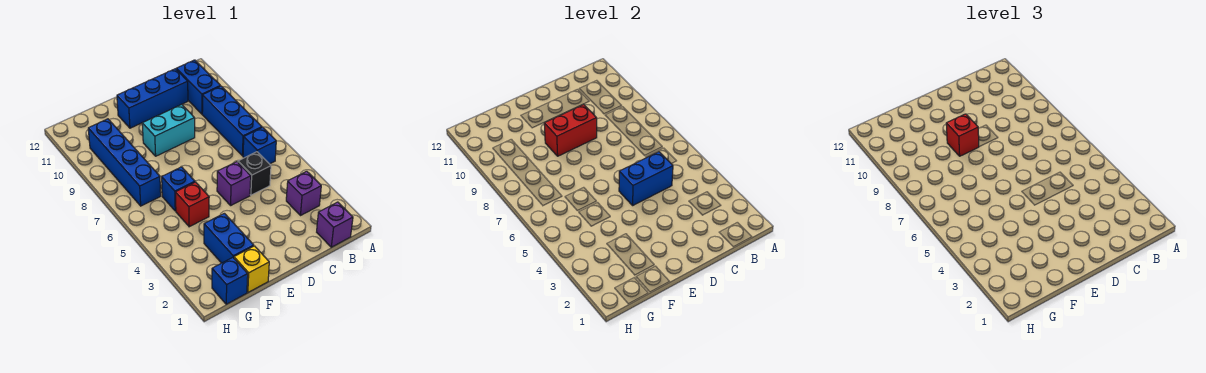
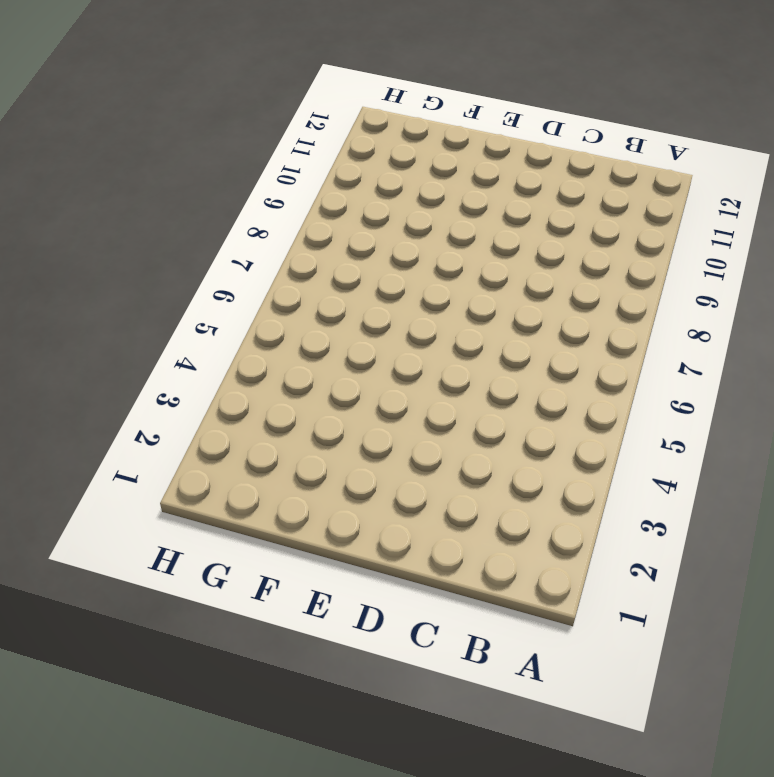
none -> purple 1x1 brick [317,202,353,247]
none -> purple 1x1 brick [286,171,321,215]
none -> blue 1x1 brick [243,127,276,164]

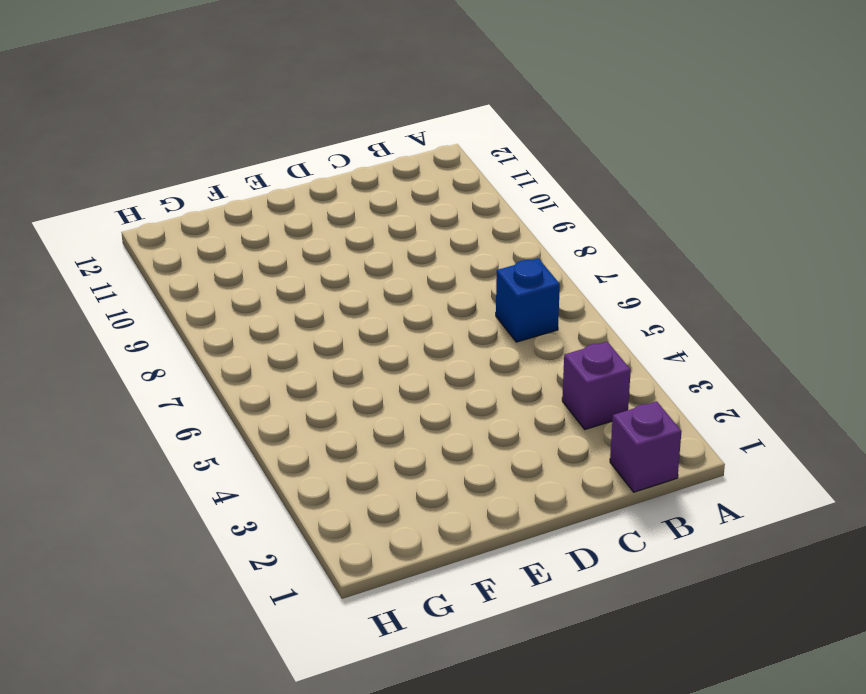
none -> blue 1x3 brick [202,86,262,156]
none -> blue 1x2 brick [176,60,220,114]
none -> black 1x1 brick [238,152,271,195]

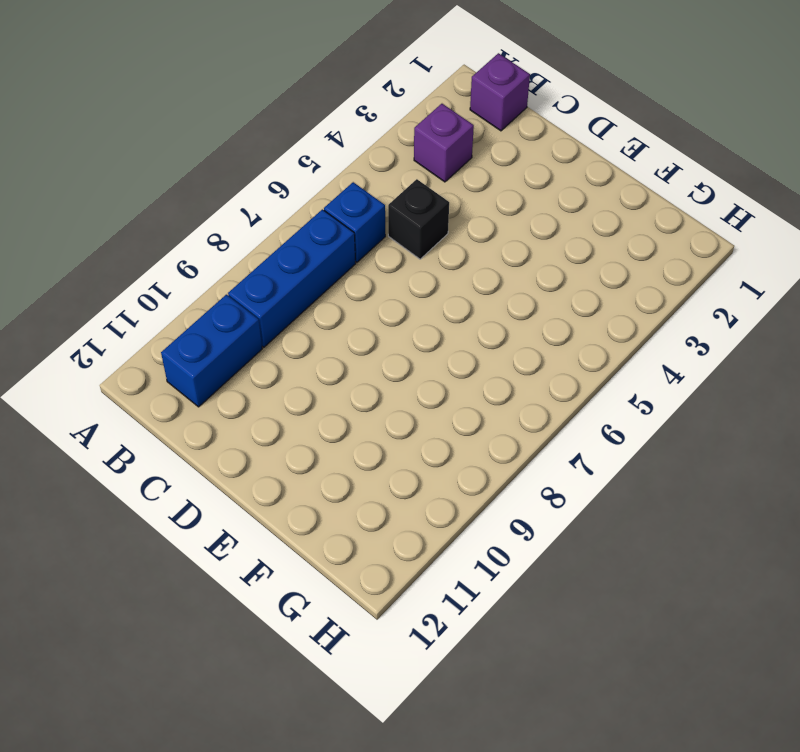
none -> blue 1x3 brick [117,69,188,128]
none -> purple 1x1 brick [217,162,251,205]
none -> cyan 1x2 brick [142,104,195,156]

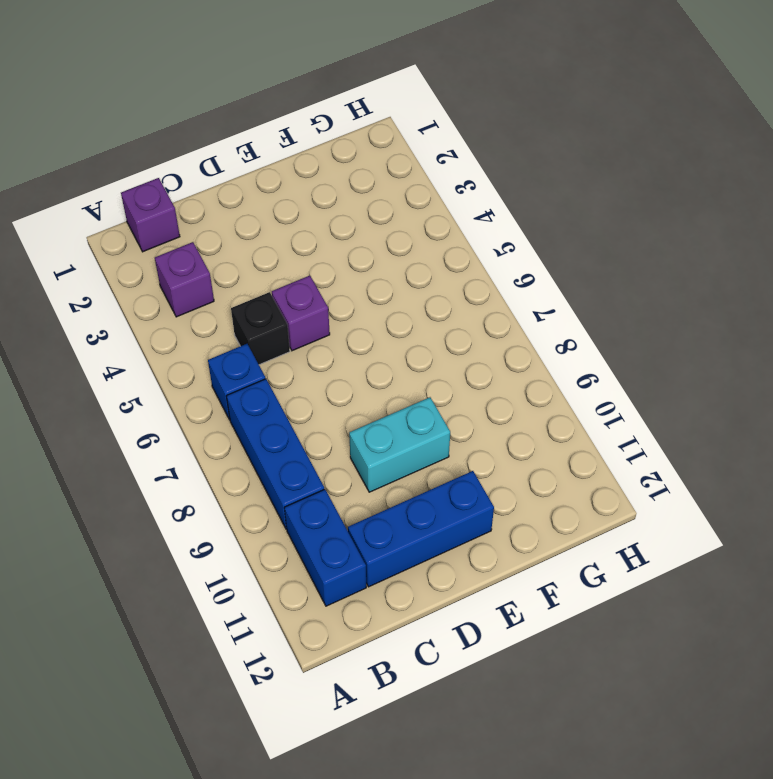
none -> yellow 1x1 brick [234,246,269,292]
none -> blue 1x2 brick [204,213,254,263]
none -> red 1x1 brick [176,182,209,227]

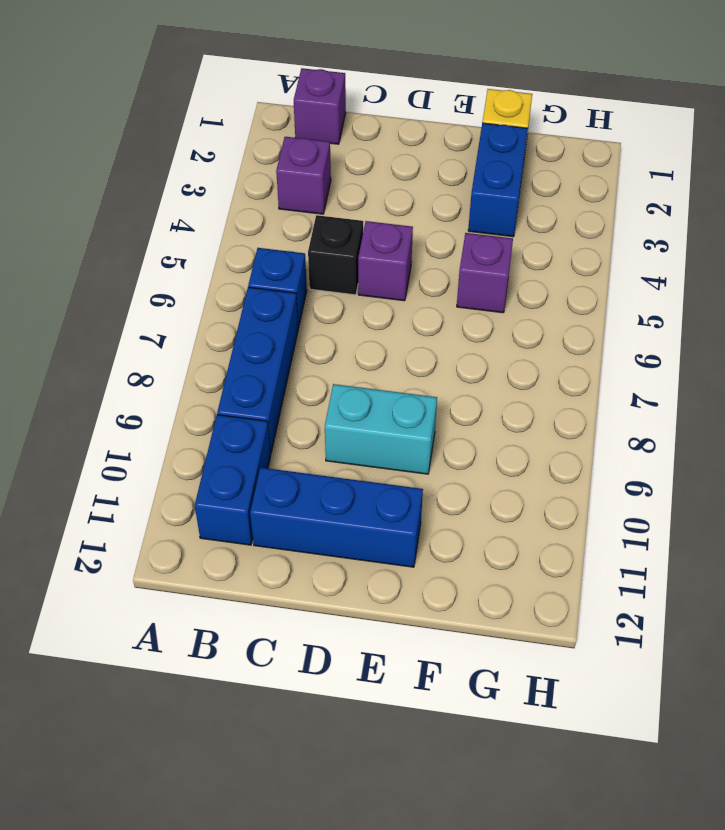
purple 1x1 brick [457,233,513,313] -> red 1x1 brick [176,182,209,227]
none -> blue 1x1 brick [162,167,195,211]
none -> blue 1x1 brick [212,257,248,304]
none -> blue 1x4 brick [88,119,161,206]

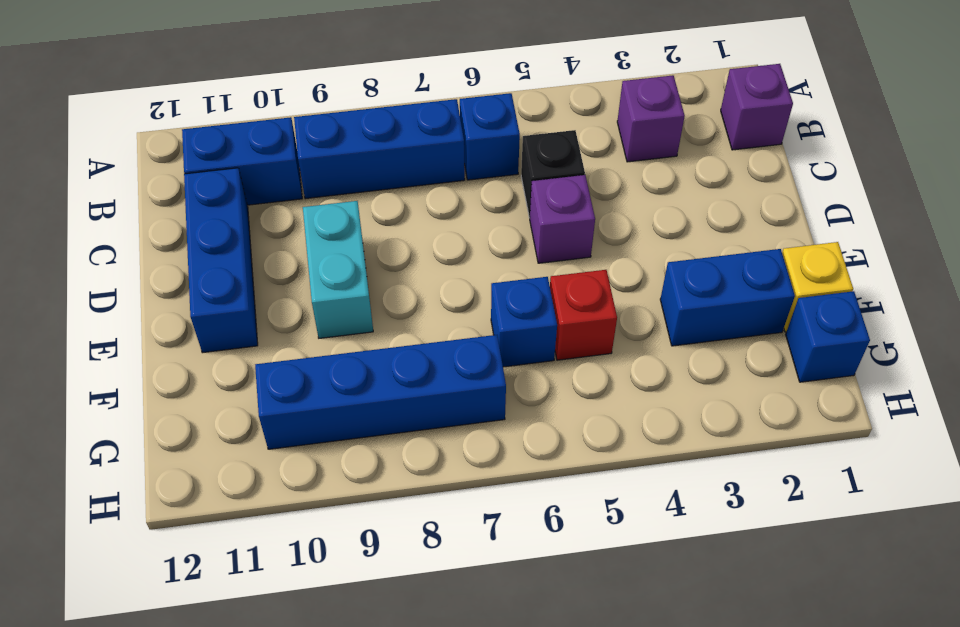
none -> blue 1x2 brick [619,152,673,205]
none -> red 1x2 brick [544,105,597,156]
none -> red 1x1 brick [946,114,979,156]

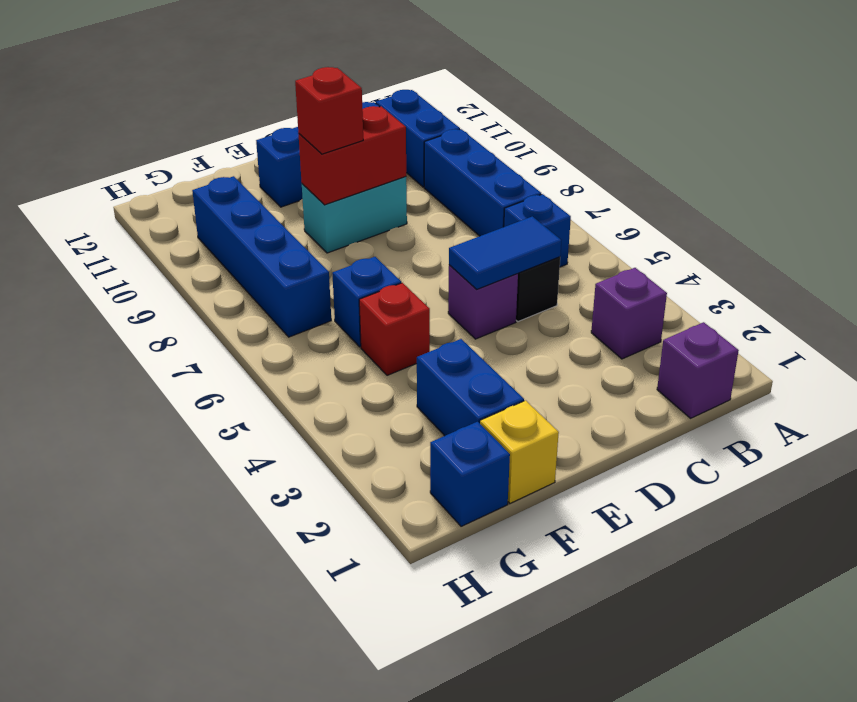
blue 1x2 tile [449,216,561,289] -> blue 1x2 brick [619,152,673,205]

